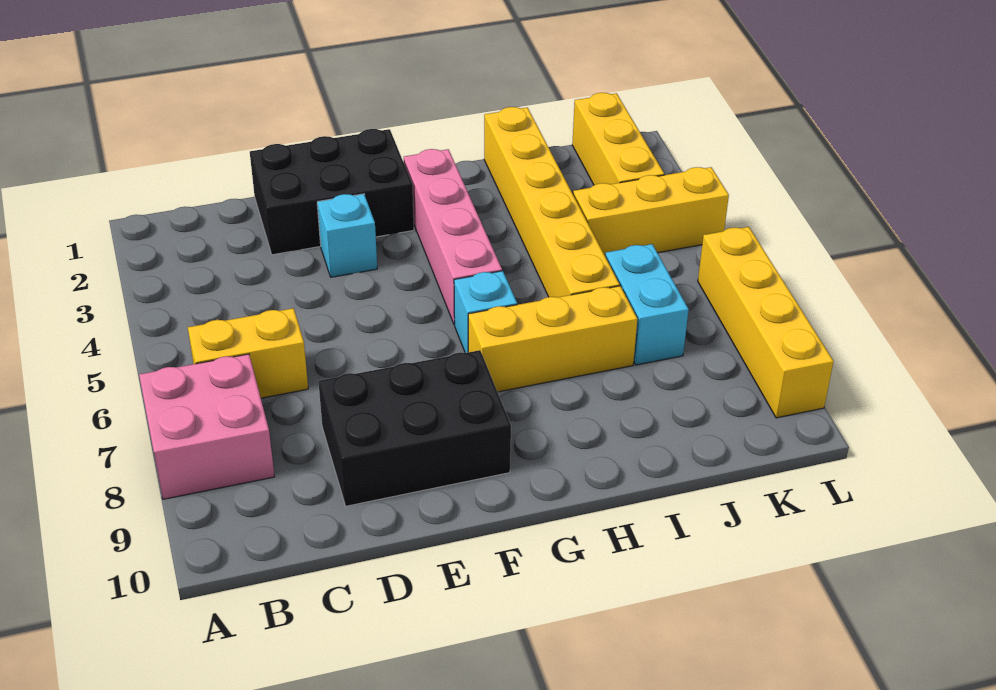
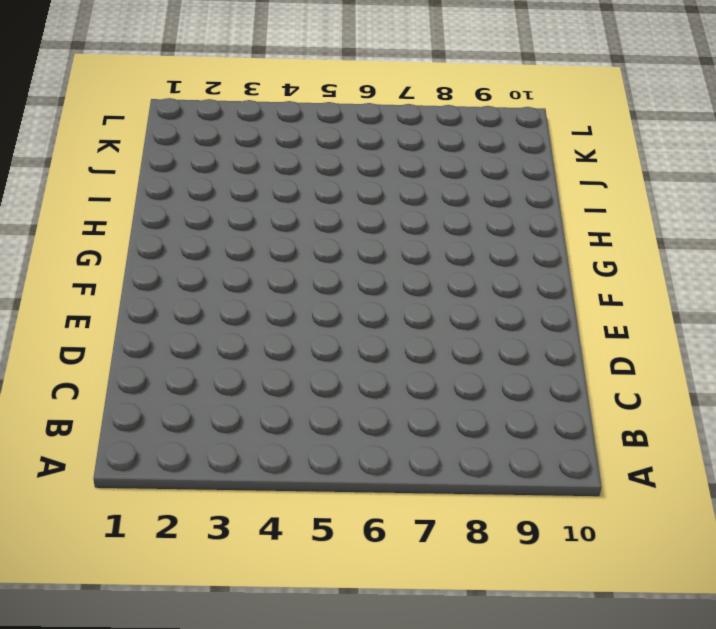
none -> pink 2x2 brick [139,354,275,499]
none -> yellow 1x2 brick [188,308,308,398]
none -> black 2x3 brick [250,129,414,255]

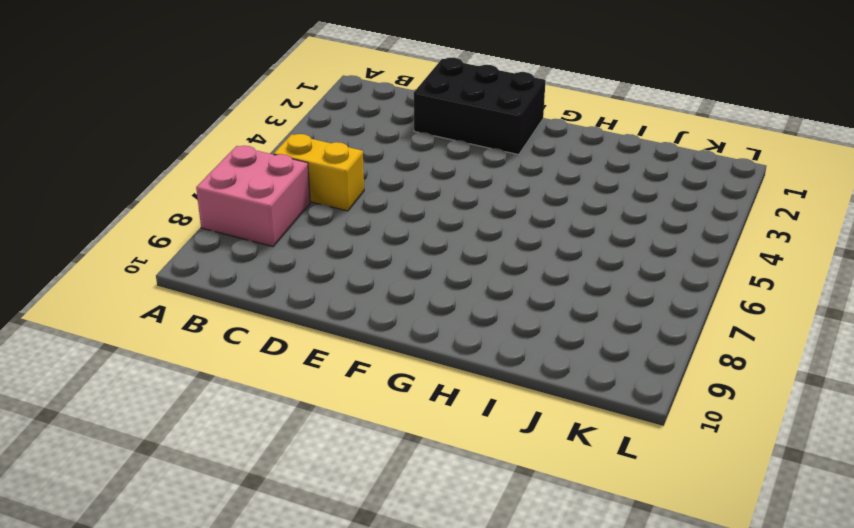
none -> black 2x3 brick [318,350,511,506]
none -> cyan 1x1 brick [317,194,377,277]
none -> pink 1x4 brick [404,149,502,325]

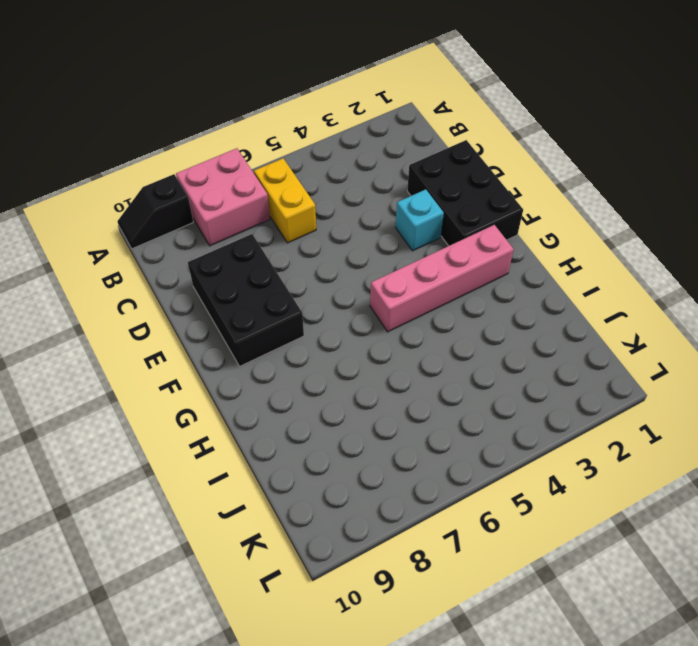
black 1x2 slope [117,174,193,249] -> none
none -> cyan 1x1 brick [454,271,517,353]
none -> yellow 1x3 brick [468,286,637,392]
none -> yellow 1x6 brick [484,107,620,297]

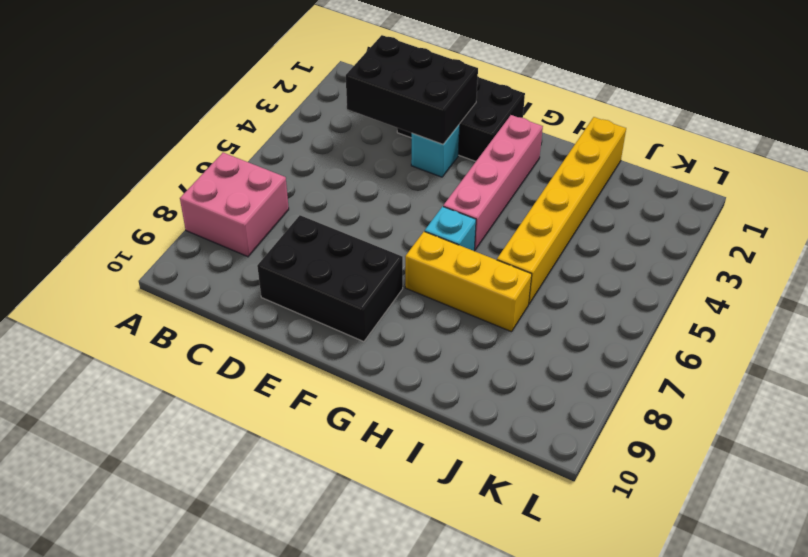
black 2x3 brick [346,35,478,144] -> none
none -> yellow 1x2 brick [188,308,308,398]
none -> yellow 1x3 brick [573,167,729,255]
none -> cyan 1x2 brick [605,244,689,365]

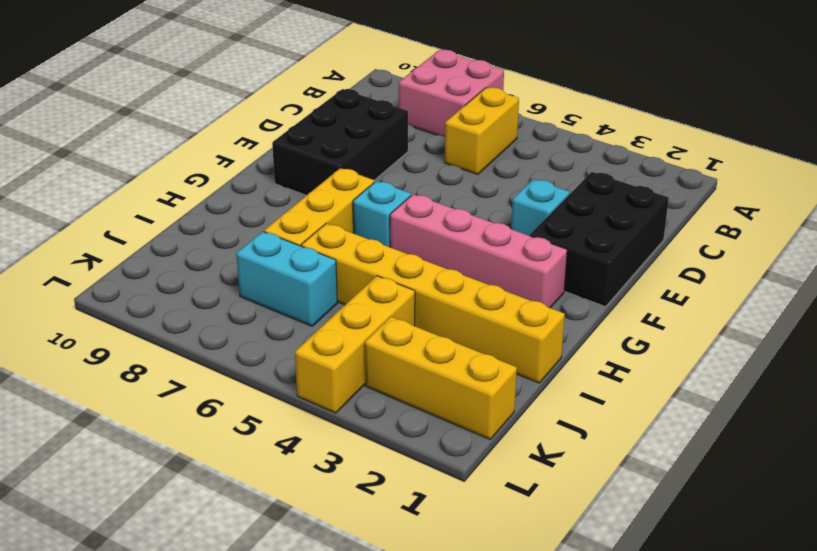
none -> yellow 1x4 brick [698,227,834,418]

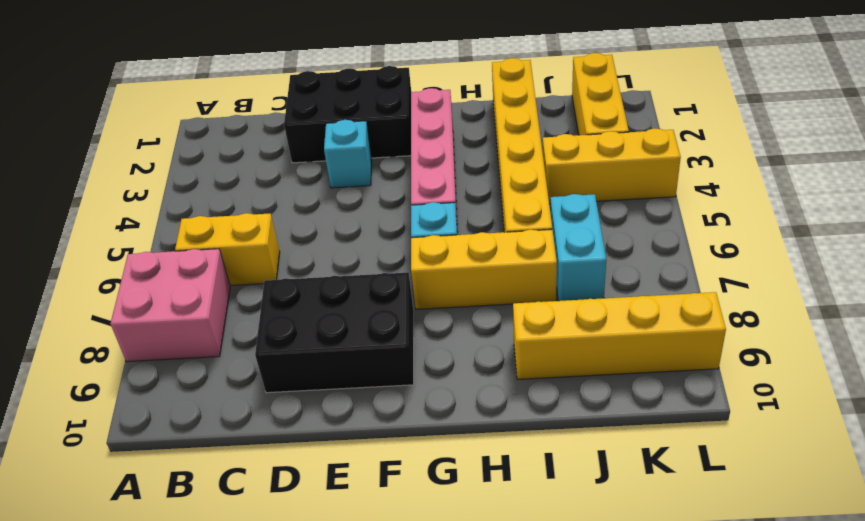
yellow 1x4 brick [513,292,726,379] -> yellow 1x4 brick turned to [698,227,834,418]

